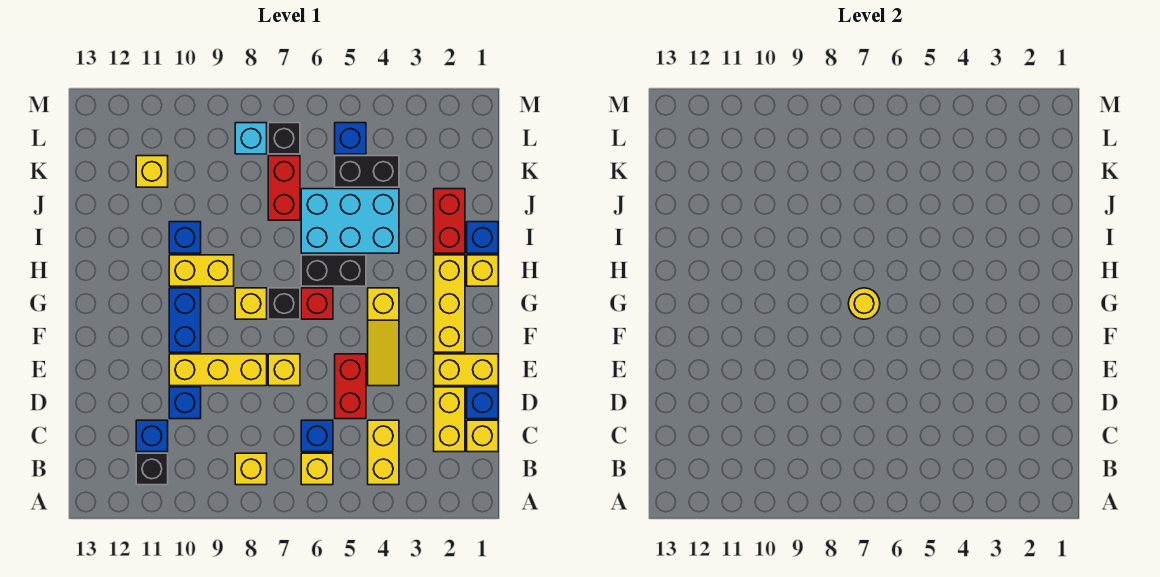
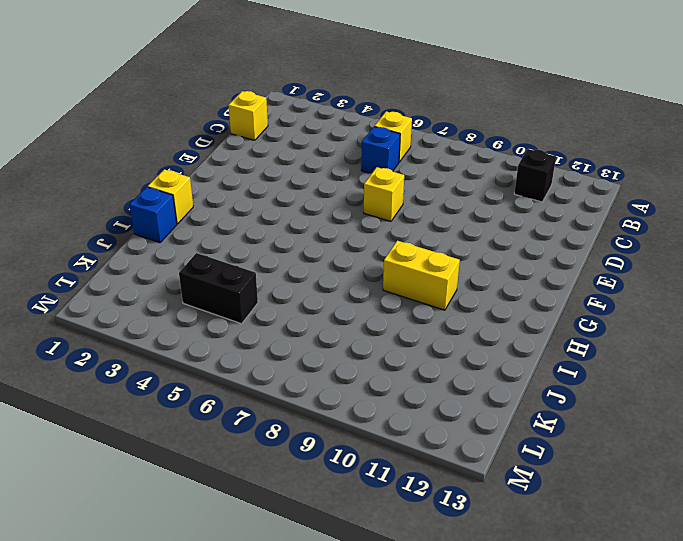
none -> yellow 1x2 brick [368,420,399,485]
none -> yellow 1x1 brick [235,453,267,485]
none -> yellow 1x2 brick [434,387,465,452]
none -> blue 1x1 brick [136,420,168,452]

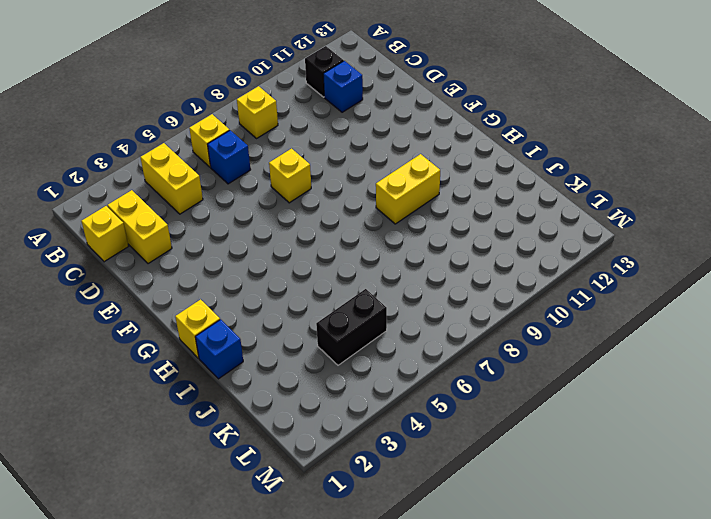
none -> blue 1x1 brick [467,387,498,419]
none -> red 1x2 brick [335,354,366,419]
none -> blue 1x1 brick [169,387,201,419]
none -> yellow 1x2 brick [434,354,498,386]

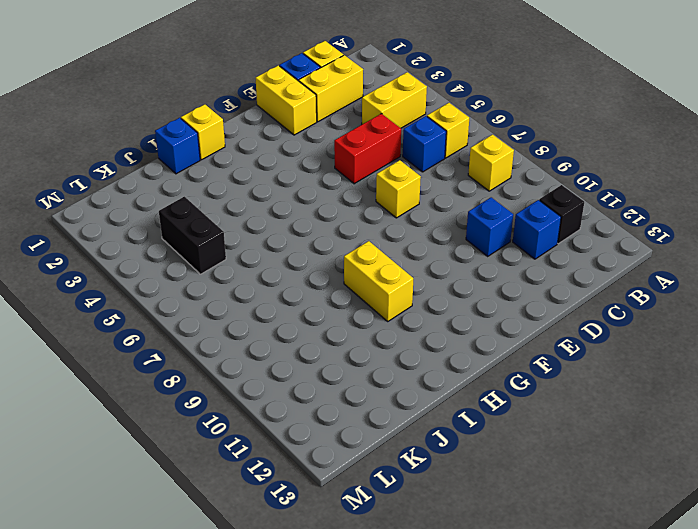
none -> yellow 1x3 slope [368,288,399,386]
none -> yellow 1x3 brick [169,354,267,386]
none -> yellow 1x3 brick [434,255,465,352]
none -> blue 1x2 brick [169,288,201,352]

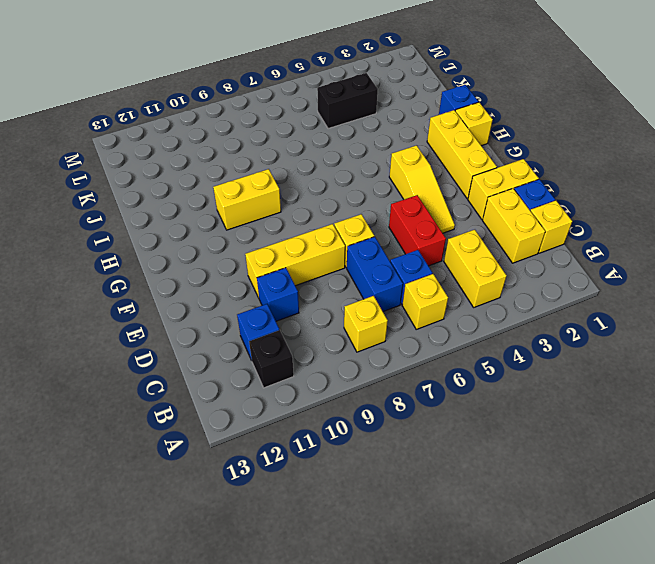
blue 1x2 brick [347,237,403,312] -> blue 1x2 brick moved to [169,288,201,352]
none -> red 1x1 brick [301,288,333,319]
none -> black 1x1 brick [268,288,300,319]
none -> yellow 1x1 brick [235,288,267,319]
none -> black 1x2 brick [301,255,366,286]

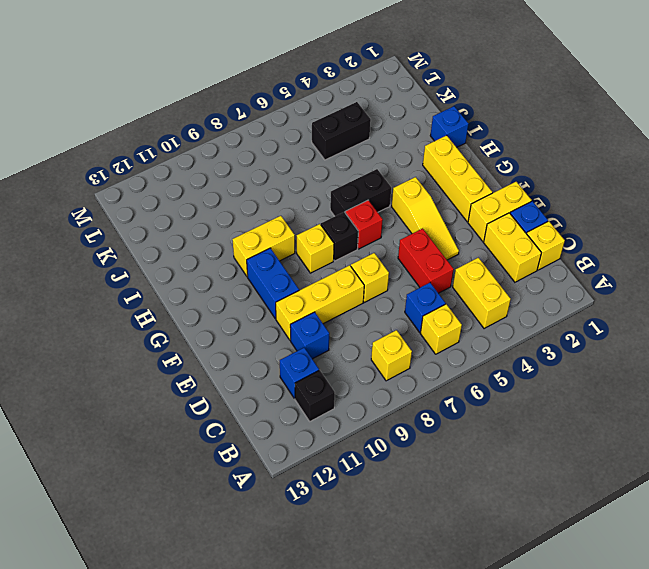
none -> yellow 1x1 brick [467,255,498,286]
none -> red 1x2 brick [434,189,465,253]
none -> cyan 2x3 brick [301,189,399,253]
none -> blue 1x1 brick [169,222,201,253]

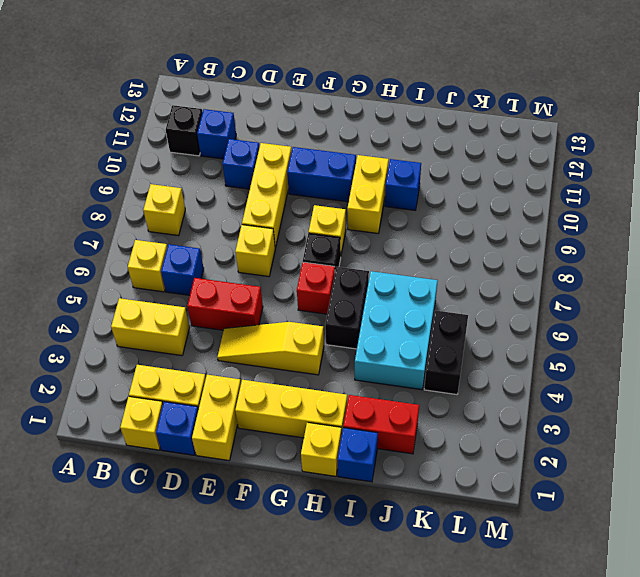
none -> red 1x2 brick [268,156,300,220]
none -> yellow 1x1 brick [136,156,168,187]
none -> blue 1x1 brick [335,123,366,154]
none -> black 1x1 brick [268,123,300,154]

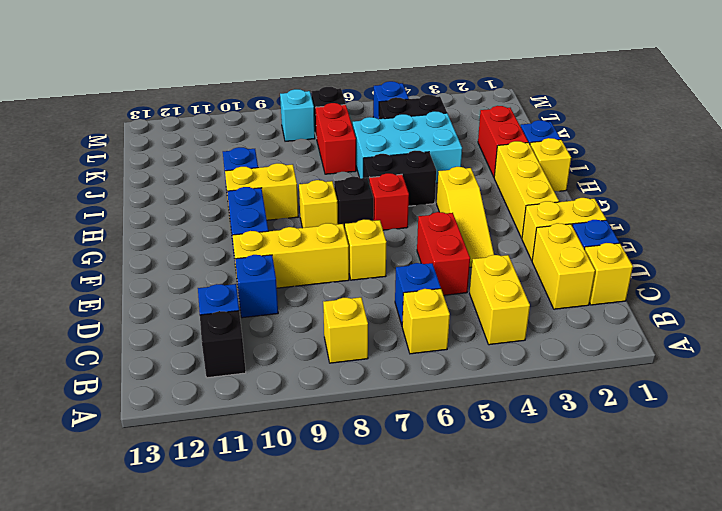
none -> yellow 1x1 brick [136,156,168,187]
none -> yellow 1x1 round brick [848,288,880,319]

